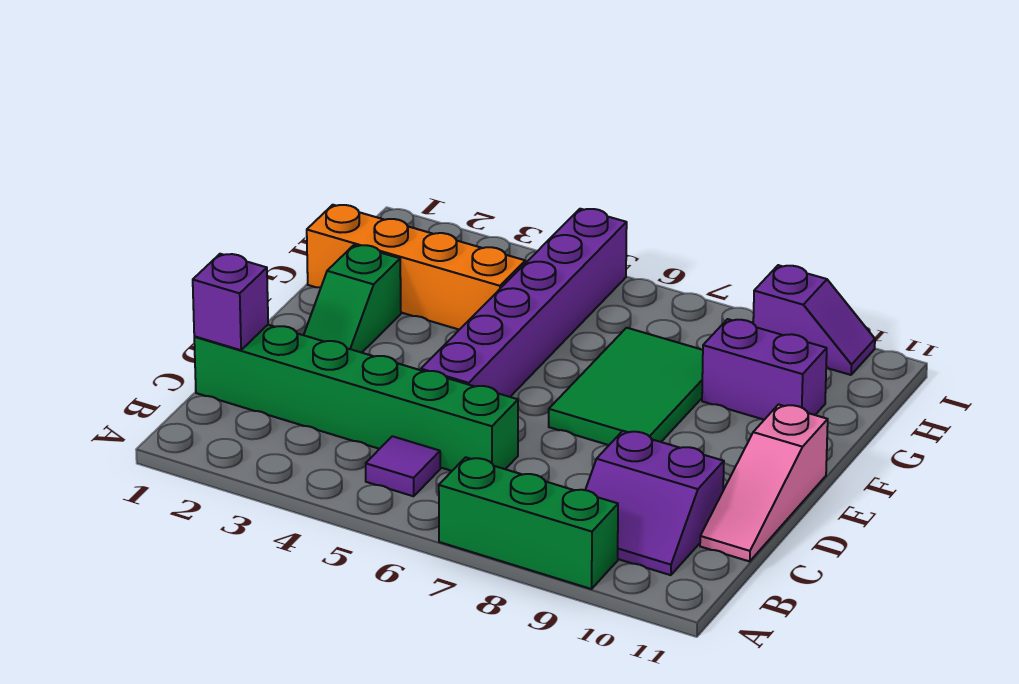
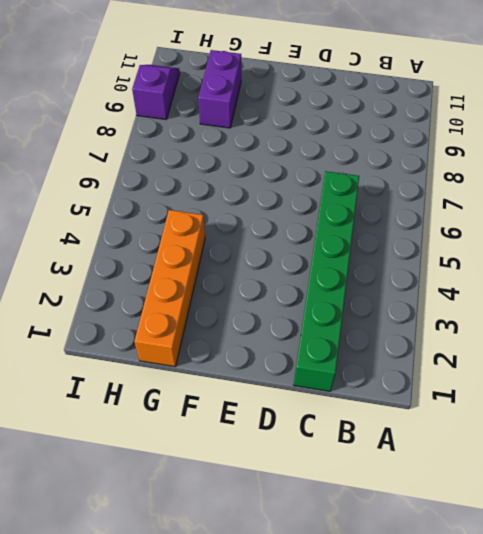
none -> green 1x3 brick [439,457,618,589]
none -> purple 1x1 tile [366,436,440,496]
none -> purple 2x2 slope [585,431,724,575]

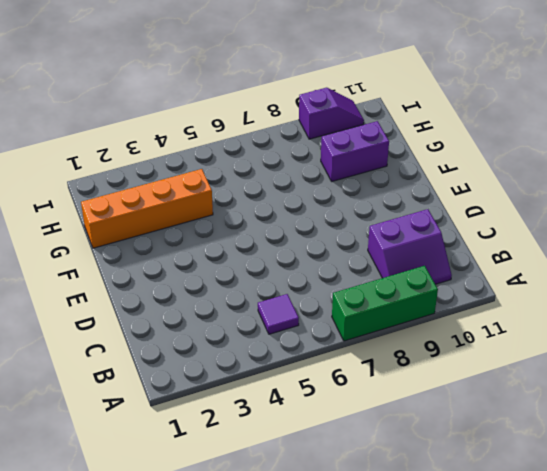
none -> green 1x6 brick [194,325,518,471]
none -> pink 1x3 slope [700,404,828,561]
none -> purple 1x6 brick [421,209,627,397]

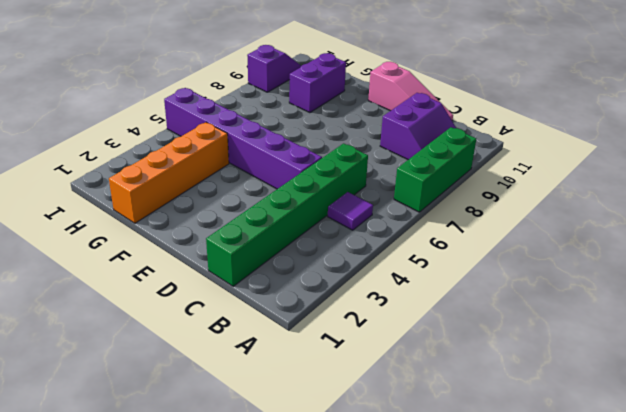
none -> green 1x2 slope [304,245,401,353]
none -> green 2x3 tile [549,328,703,445]
none -> purple 1x1 brick [193,254,268,350]

